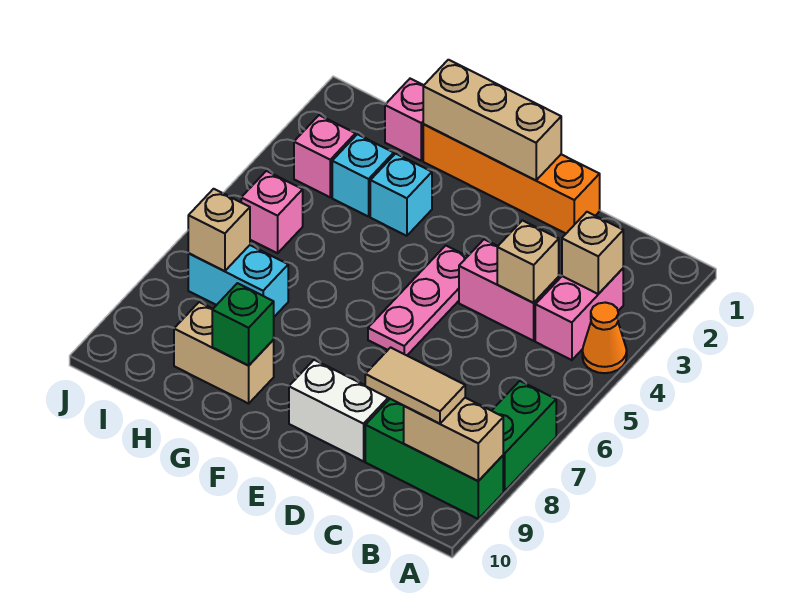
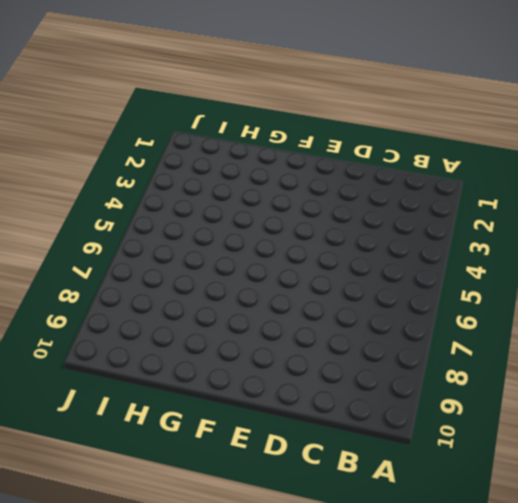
none -> orange 1x1 cone [582,303,627,373]
none -> green 1x2 brick [492,381,556,491]
none -> green 1x3 brick [365,399,503,519]

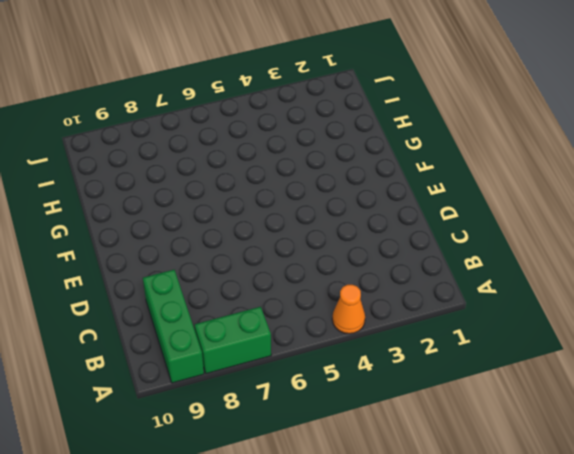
none -> pink 1x2 brick [535,269,623,360]
none -> pink 1x2 brick [459,239,559,341]
none -> orange 1x4 brick [423,124,600,233]

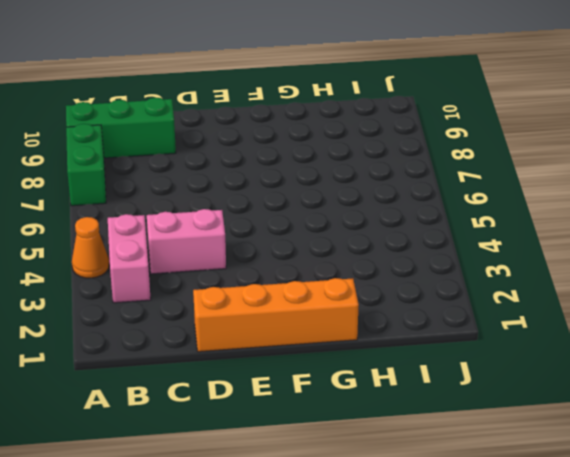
none -> white 1x2 brick [289,360,389,461]
none -> pink 1x3 plate [368,246,468,355]
none -> cyan 1x1 brick [370,154,432,236]

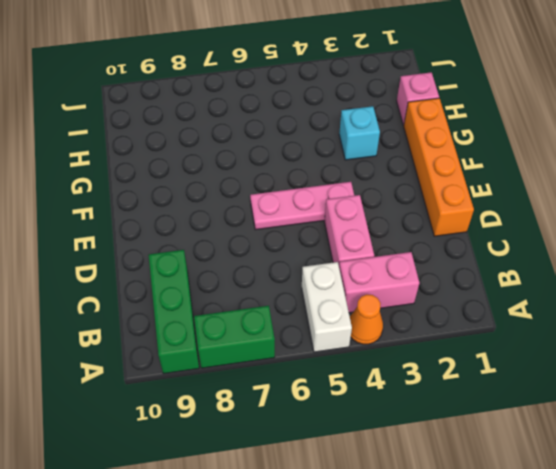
white 1x2 brick [302,262,352,352] -> white 1x2 brick moved to [289,360,389,461]
none -> tan 1x2 brick [174,302,274,404]
none -> cyan 1x1 brick [332,134,394,217]
none -> cyan 1x2 brick [188,245,288,317]

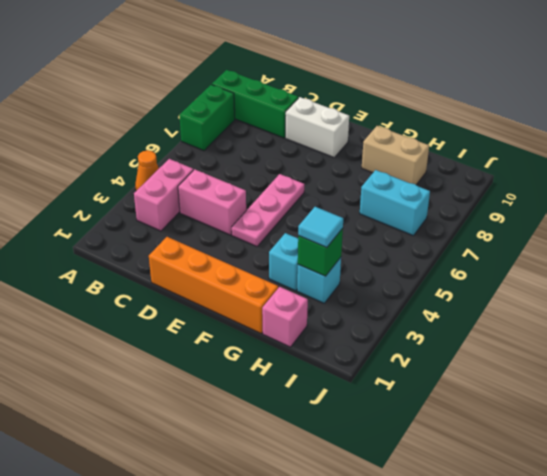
green 1x1 brick [298,228,343,276] -> green 1x1 brick moved to [212,283,274,366]
cyan 1x1 tile [298,207,343,248] -> none
none -> pink 1x1 brick [294,115,355,197]
none -> pink 1x1 brick [241,171,303,253]
none -> tan 1x2 brick [404,398,503,481]

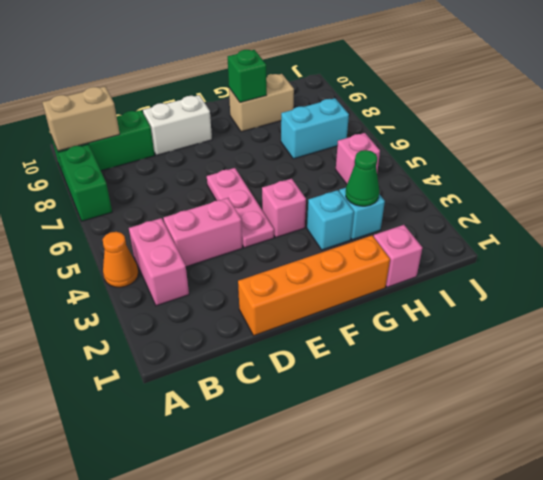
pink 1x1 brick [262,179,306,237] -> pink 1x1 brick moved to [294,115,355,197]
green 1x1 cone [346,150,379,206] -> none
none -> tan 1x1 brick [562,212,623,294]
none -> tan 1x1 brick [497,220,559,303]
none -> tan 1x3 brick [423,60,561,180]

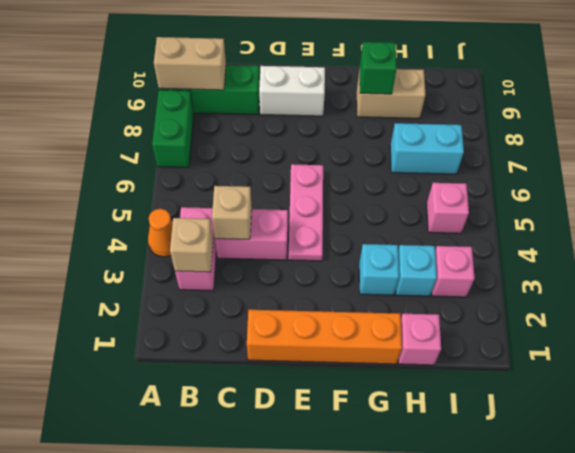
none -> tan 1x3 brick [423,60,561,180]
none -> tan 1x1 brick [188,189,250,271]
none -> tan 1x2 tile [365,347,465,424]

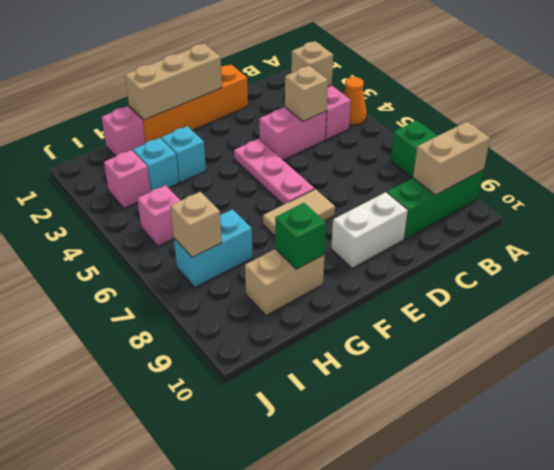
tan 1x2 tile [263,189,335,235] -> tan 1x2 tile moved to [365,347,465,424]

